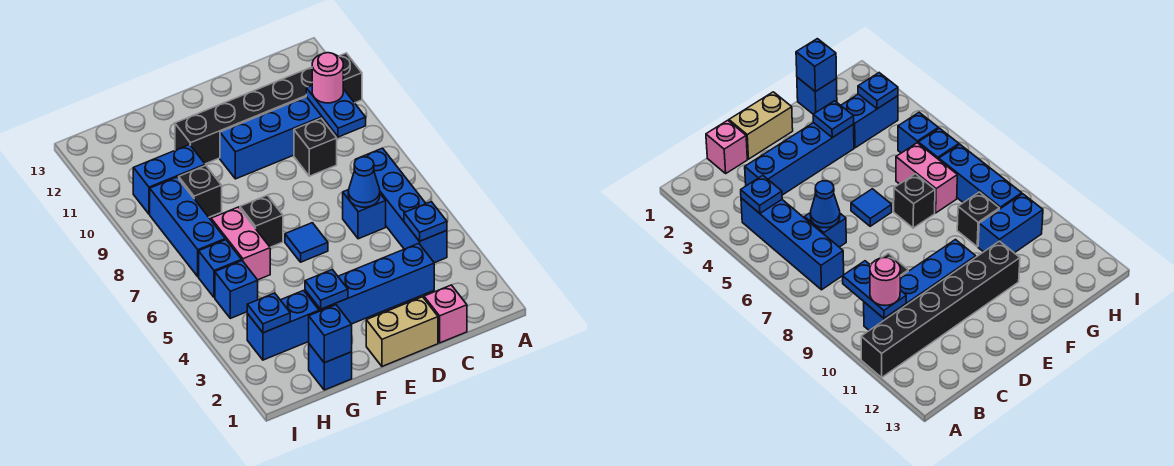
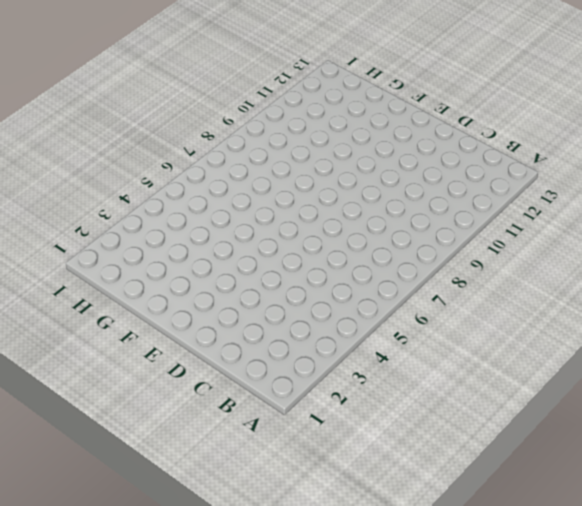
none -> black 1x6 brick [175,53,362,164]
none -> blue 1x4 brick [355,148,447,263]
none -> blue 1x4 brick [220,97,338,179]

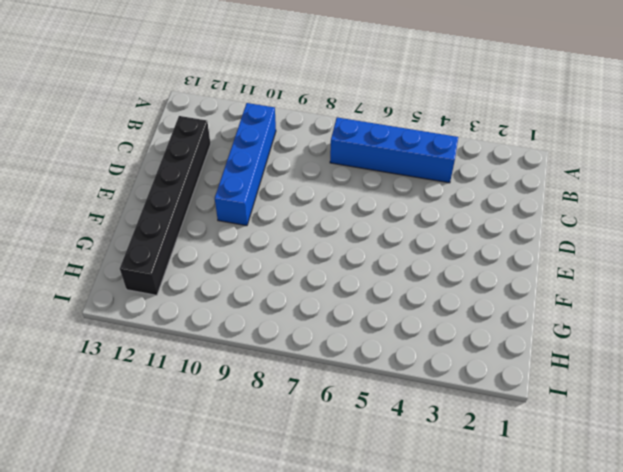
black 1x6 brick [120,116,210,295] -> black 1x6 brick moved to [175,53,362,164]
none -> pink 1x1 brick [424,285,467,343]
none -> blue 1x4 brick [305,243,434,324]
none -> blue 1x1 brick [343,190,386,239]

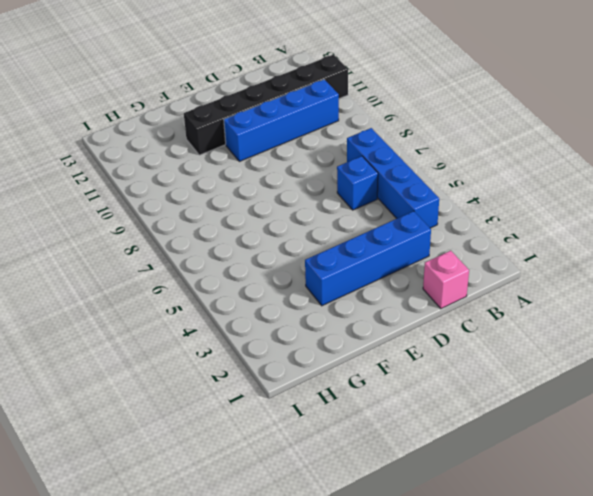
none -> black 1x1 brick [294,119,337,176]
none -> tan 1x2 brick [366,297,438,366]
none -> blue 1x1 tile [285,223,328,262]

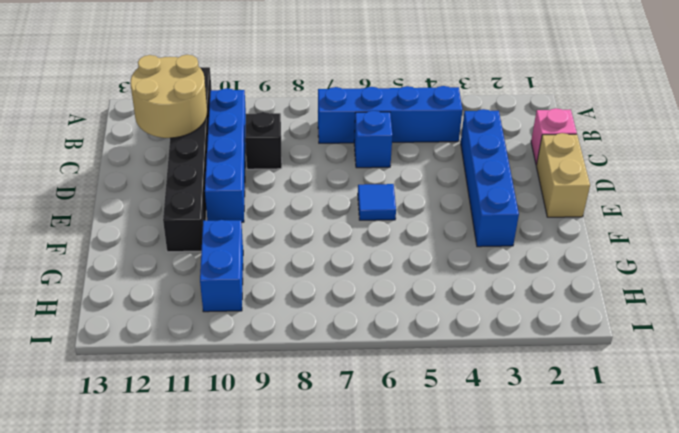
tan 2x2 round brick [131,55,207,138] -> none
none -> black 1x1 brick [240,195,283,247]
none -> blue 1x1 brick [309,344,352,390]
none -> blue 1x2 brick [247,291,319,360]

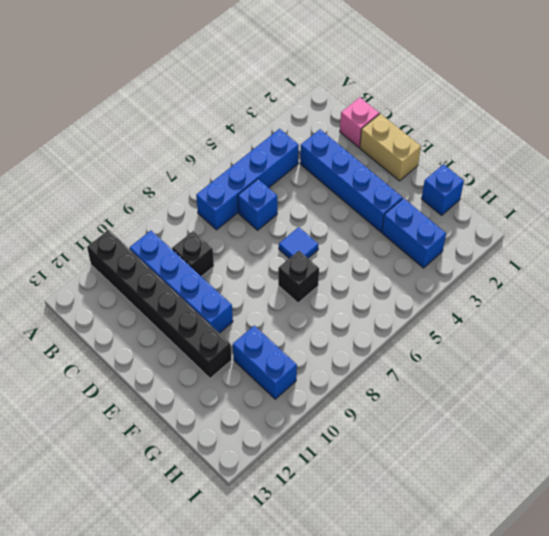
none -> pink 1x2 brick [211,207,270,280]
none -> black 1x1 brick [179,165,222,217]
none -> blue 1x1 brick [215,261,258,318]

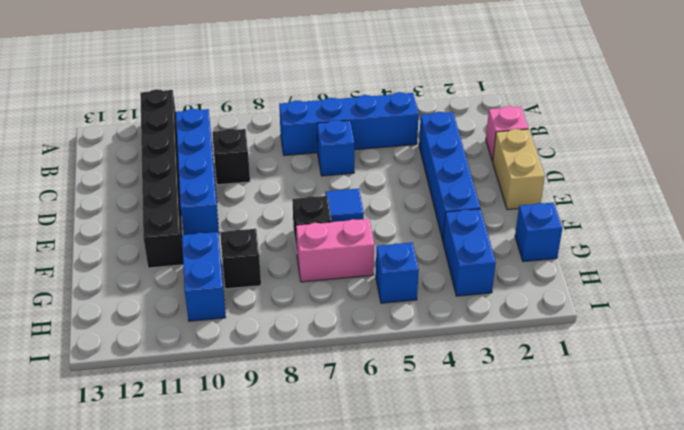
none -> blue 1x1 brick [199,240,242,298]
none -> blue 1x3 brick [150,177,225,277]
none -> blue 1x1 plate [404,202,447,241]

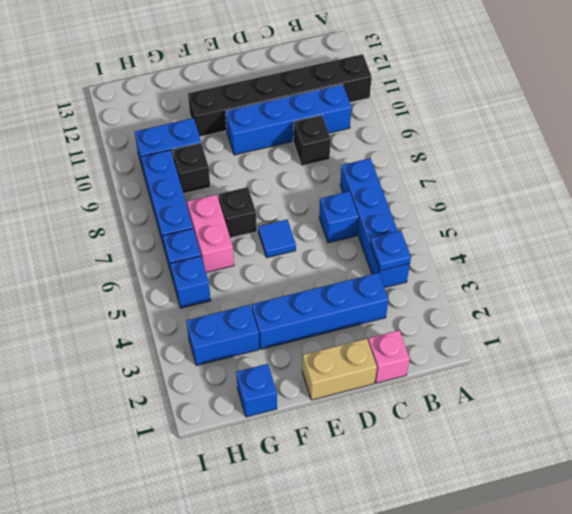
none -> blue 1x2 plate [306,86,366,137]
none -> blue 1x1 cone [348,157,380,207]
none -> blue 1x1 plate [305,270,348,309]

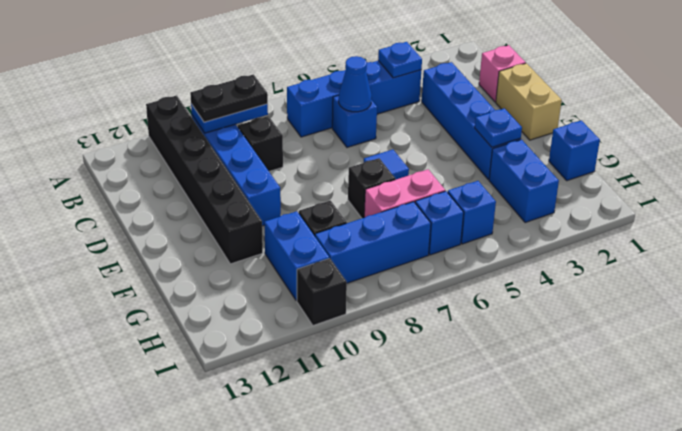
black 1x2 plate [190,74,268,122] -> pink 1x1 round brick [312,53,343,103]
black 1x1 brick [297,258,347,325] -> none
none -> blue 1x1 brick [309,305,352,363]
none -> blue 1x1 plate [247,293,290,333]

